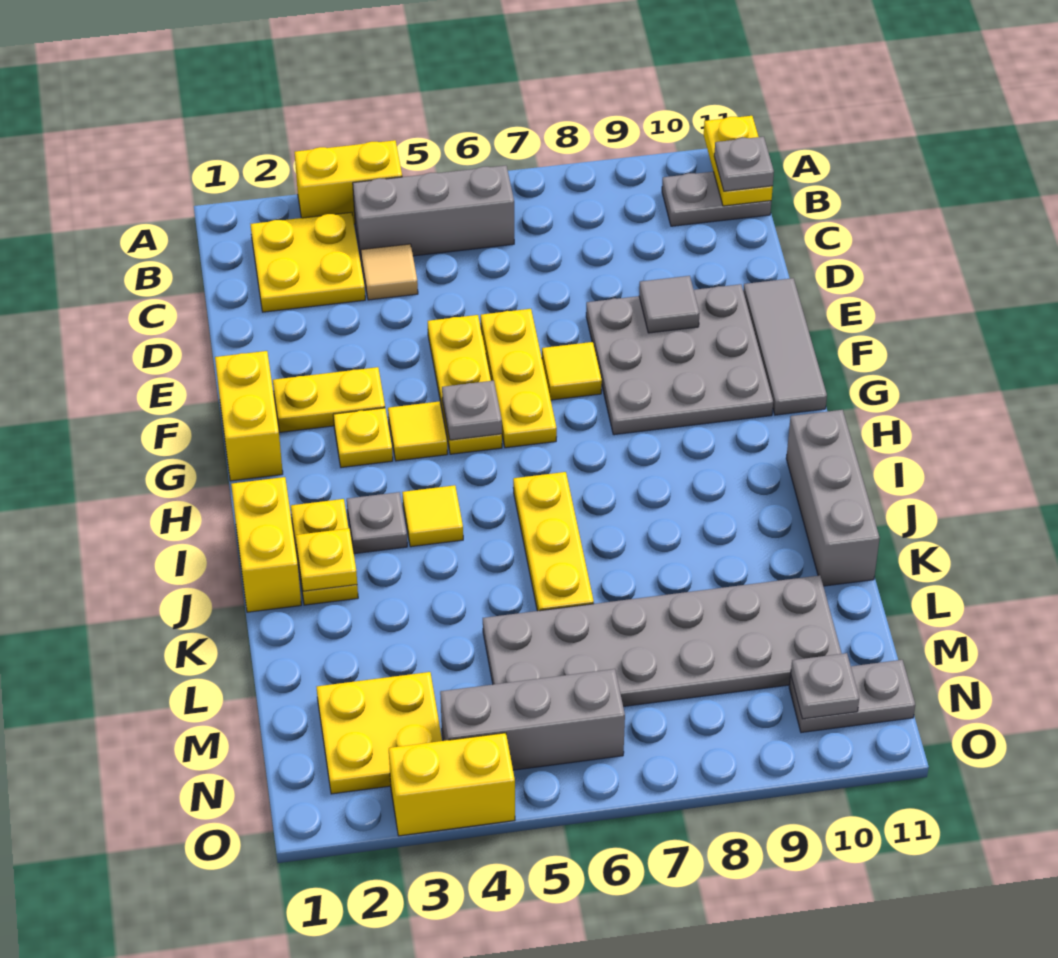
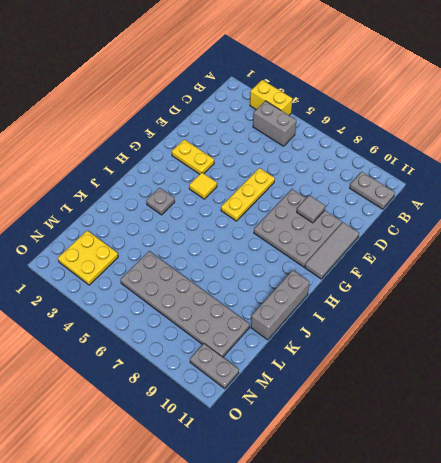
grey 1x2 brick [253,101,296,146] -> grey 1x3 brick [353,166,514,261]
none -> yellow 2x2 plate [251,212,365,312]
none -> tan 1x1 tile [361,244,418,300]
none -> yellow 1x3 plate [428,315,502,454]
none -> yellow 1x2 brick [215,351,283,481]

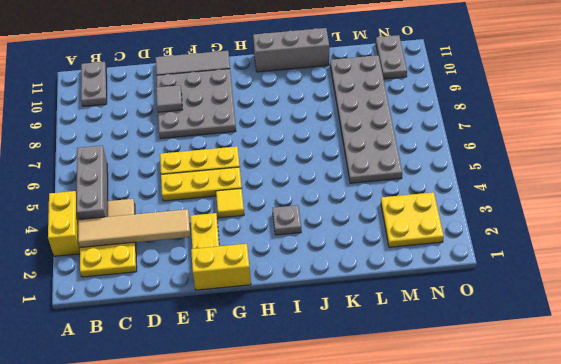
tan 1x4 tile [78,209,190,248] -> none
none -> yellow 1x1 tile [542,342,602,400]
none -> yellow 1x1 plate [333,408,393,468]
none -> yellow 1x2 brick [231,477,301,612]
none -> yellow 1x2 plate [291,499,358,605]

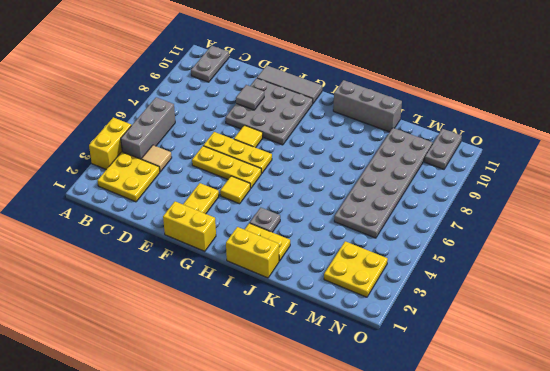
none -> yellow 1x1 plate [333,408,393,468]
none -> yellow 1x1 tile [402,485,463,547]
none -> yellow 1x3 plate [513,472,594,611]
none -> grey 1x3 brick [440,669,625,770]

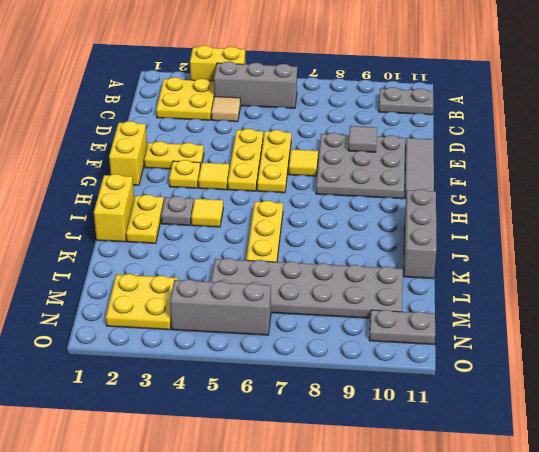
none -> yellow 1x2 brick [389,733,515,836]
none -> yellow 1x2 plate [704,116,773,206]
none -> grey 1x1 plate [442,381,502,440]
none -> yellow 1x1 plate [296,528,357,591]

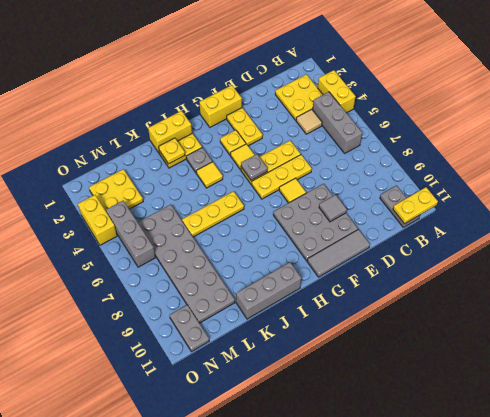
none -> grey 1x1 plate [791,653,859,719]
none -> grey 1x1 plate [714,137,774,191]

